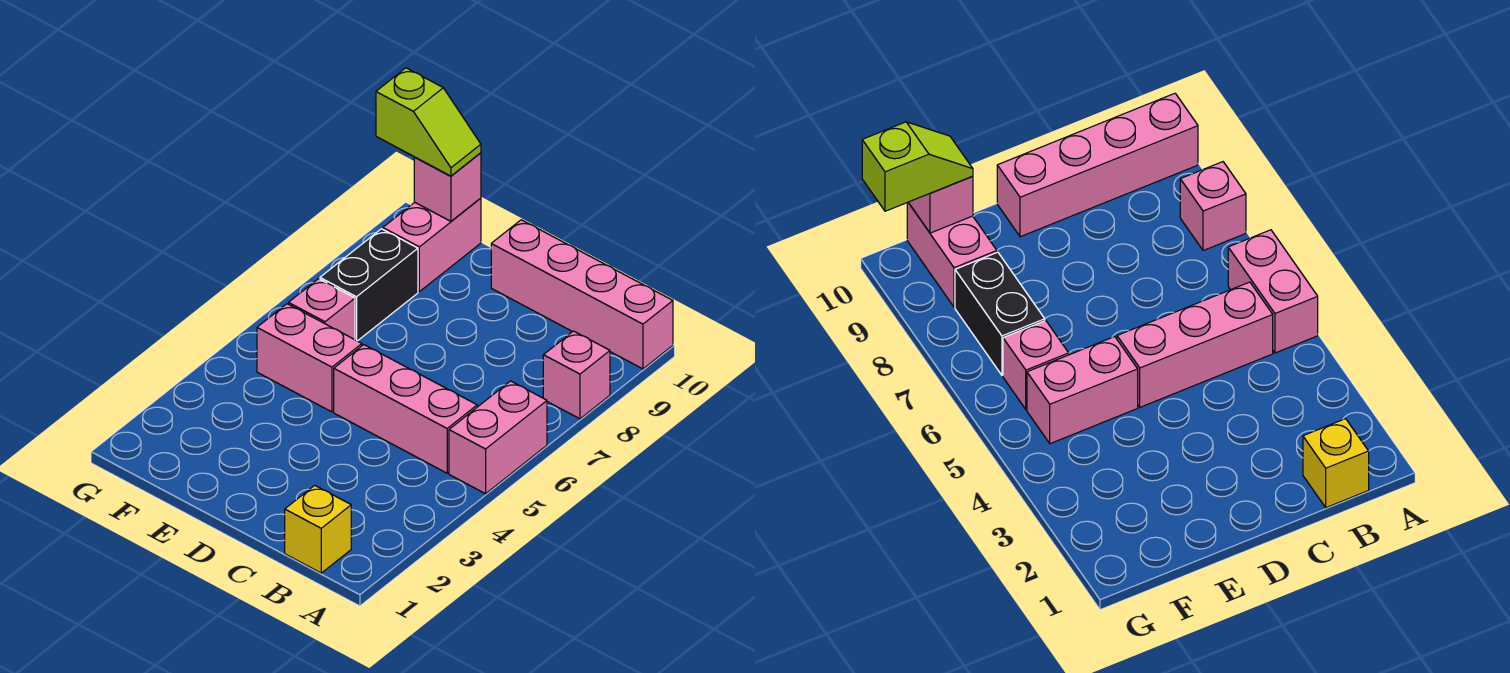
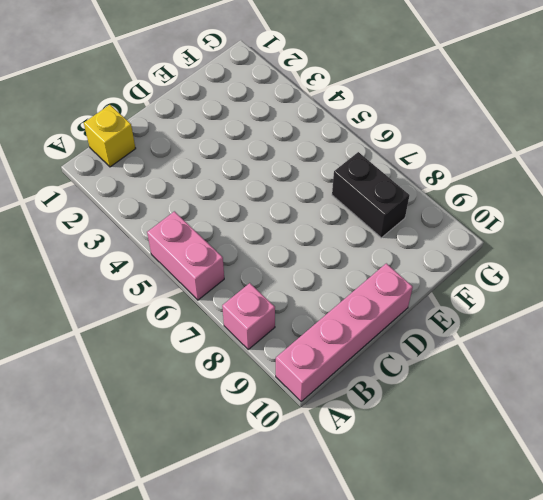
none -> pink 1x3 brick [334,345,477,473]
none -> pink 1x2 brick [257,304,362,412]

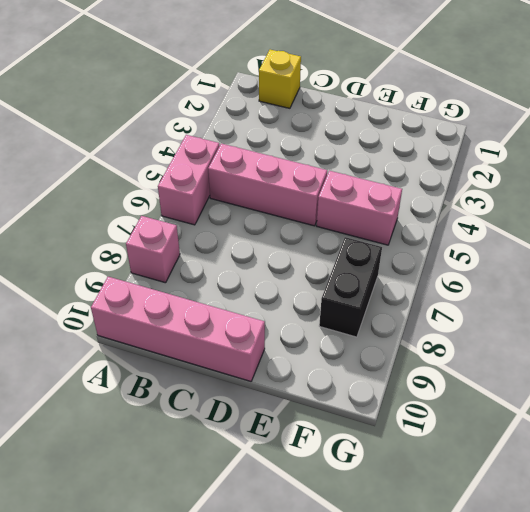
none -> pink 1x1 brick [288,279,355,340]
none -> pink 1x2 brick [383,198,481,292]

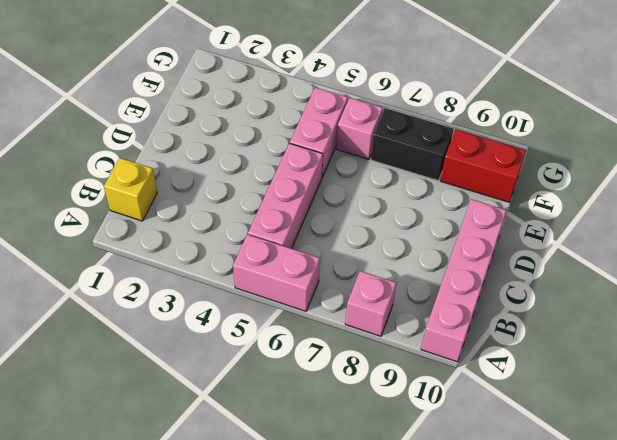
red 1x2 brick [441,129,526,202] -> pink 1x2 brick [383,198,481,292]
none -> pink 1x1 brick [414,153,481,221]
none -> lime 1x2 slope [376,68,481,176]

